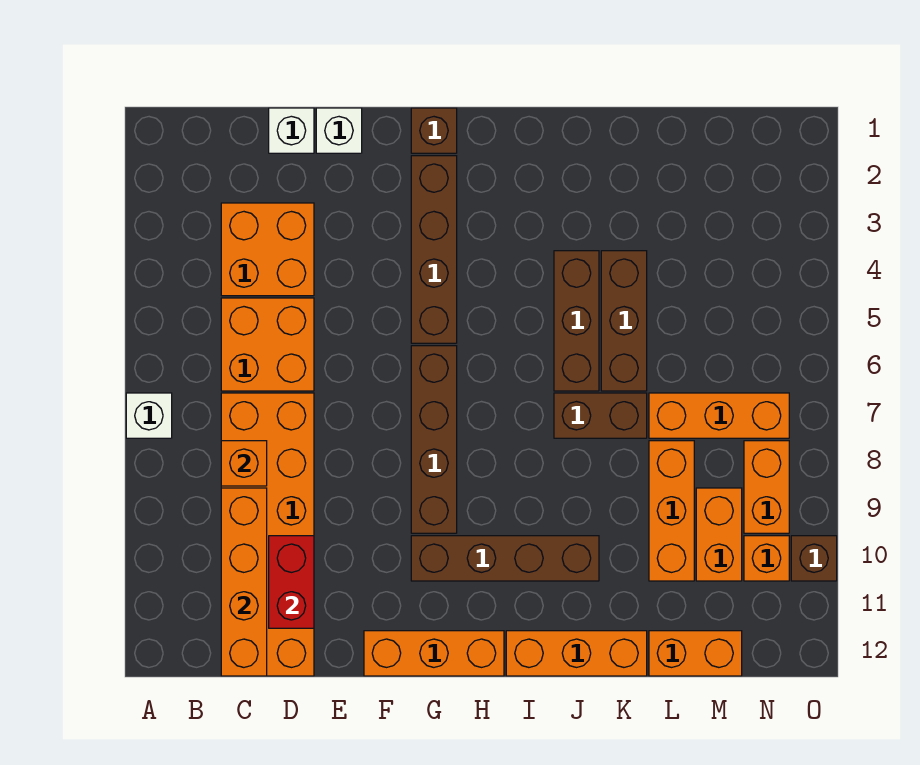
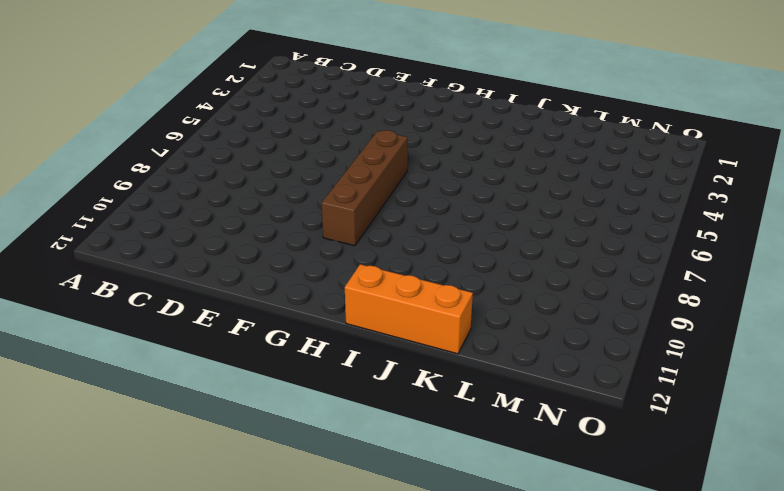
none -> white 1x1 brick [126,393,172,438]
none -> orange 2x2 brick [221,203,314,296]
none -> orange 2x2 brick [221,298,314,391]

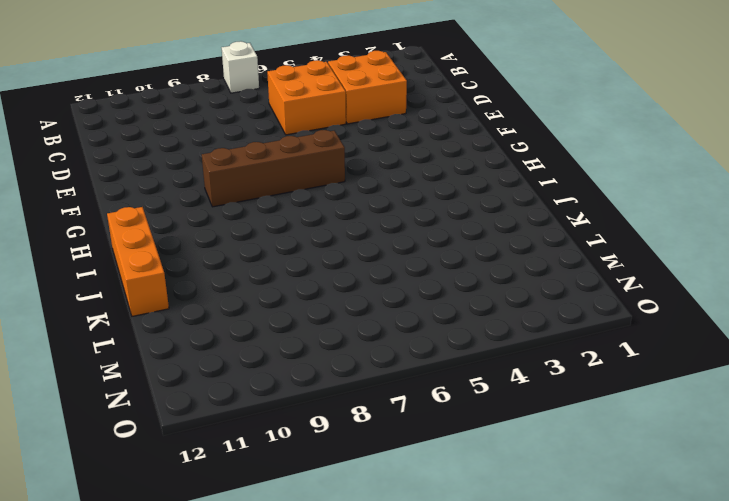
none -> orange 2x6 brick [221,393,314,676]
none -> white 1x1 brick [269,108,314,153]
none -> white 1x1 brick [316,108,362,153]

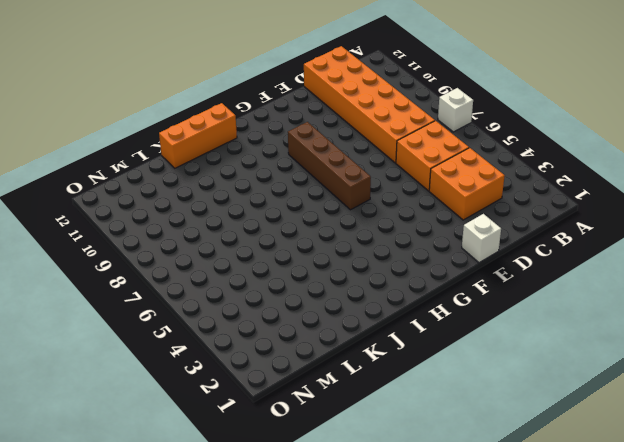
none -> white 1x1 brick [269,108,314,153]
none -> orange 1x3 brick [364,631,504,676]
none -> brown 1x1 brick [411,108,457,153]

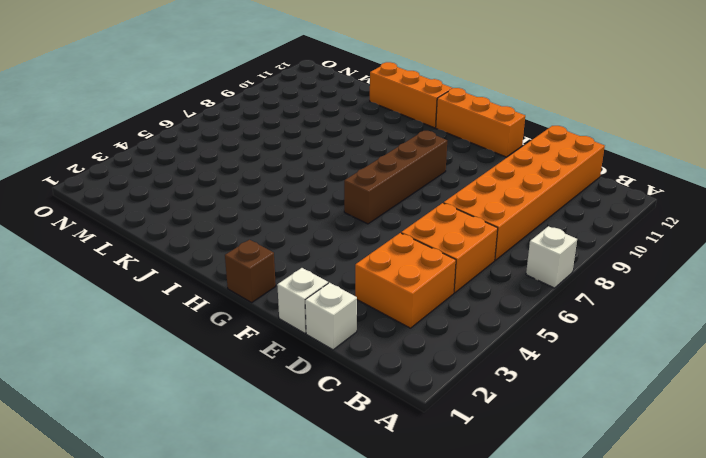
none -> brown 1x4 brick [411,156,457,343]
none -> brown 1x4 brick [411,536,599,581]
none -> brown 1x3 brick [554,251,599,391]

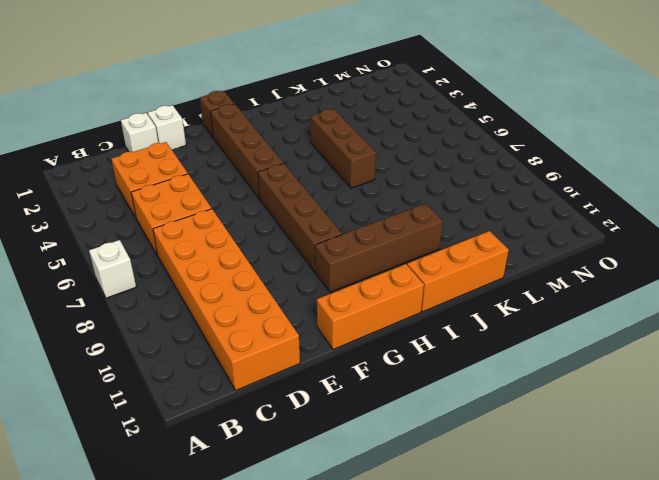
none -> brown 1x2 brick [554,393,647,438]
none -> brown 1x3 brick [601,251,647,391]
none -> orange 1x3 brick [649,393,789,438]

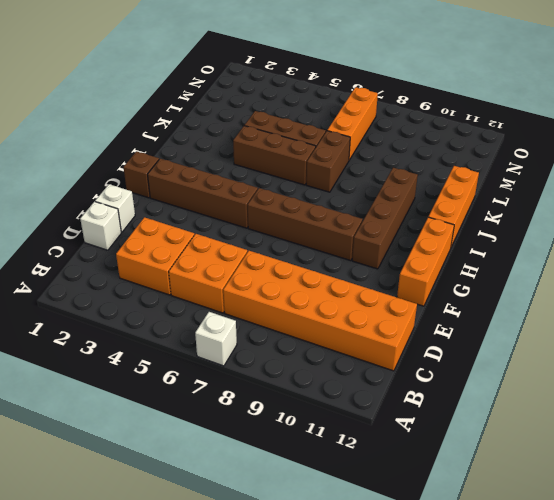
none -> orange 1x3 brick [649,441,694,581]
none -> orange 1x2 brick [649,631,742,676]
none -> orange 1x2 brick [696,488,742,581]

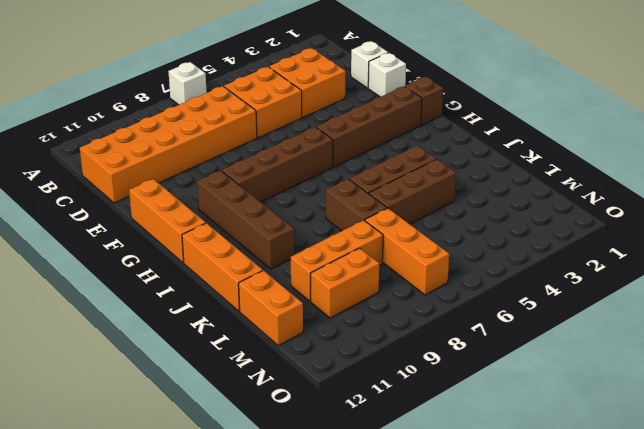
none -> orange 1x2 brick [744,441,789,533]
none -> orange 1x1 brick [744,536,789,581]
none -> brown 1x1 brick [791,536,837,581]

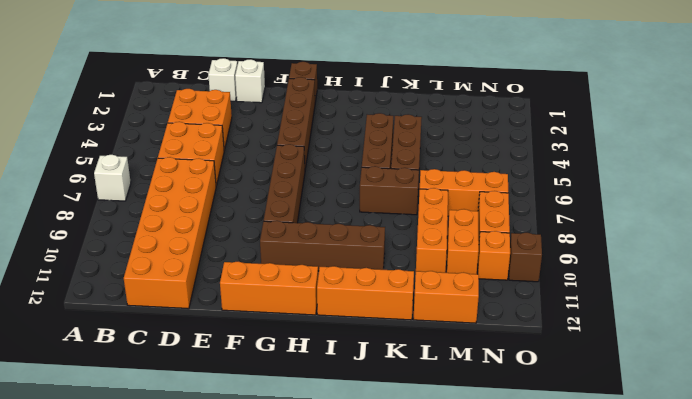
none -> orange 1x1 brick [221,441,267,486]
none -> orange 1x4 brick [221,488,267,676]
none -> red 1x2 brick [269,536,314,628]

